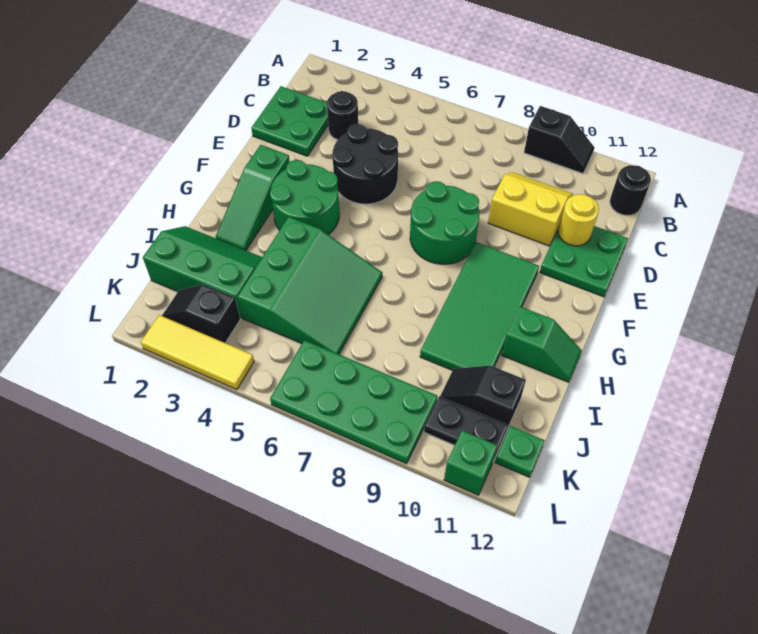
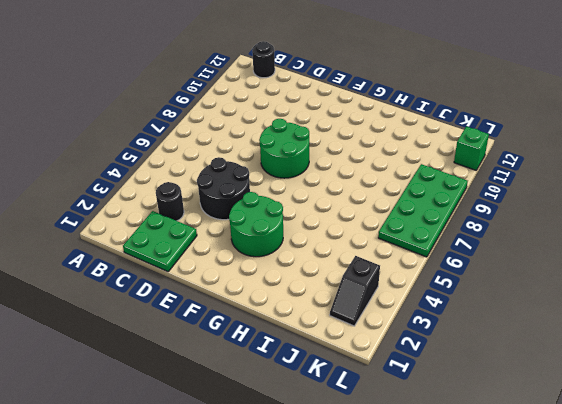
none -> black 1x2 slope [524,106,595,173]
none -> yellow 2x2 slope [488,172,573,246]
none -> green 2x2 plate [540,226,628,297]

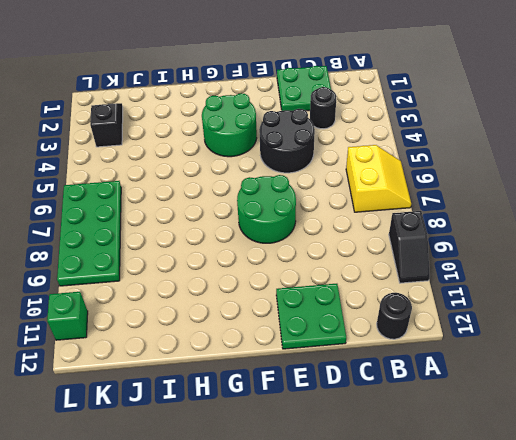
yellow 2x2 slope [346,145,411,212] -> yellow 2x2 slope moved to [488,172,573,246]
none -> green 1x3 slope [216,145,290,250]
none -> green 2x4 tile [420,242,539,370]
none -> green 3x3 slope [237,217,382,354]

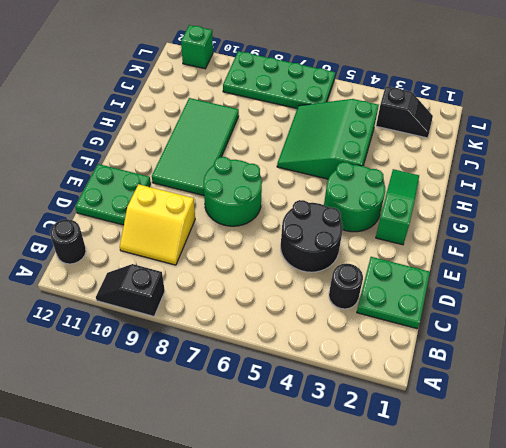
none -> green 1x2 slope [502,306,582,382]
none -> green 2x3 slope [143,226,262,318]
none -> black 1x2 slope [440,366,526,427]

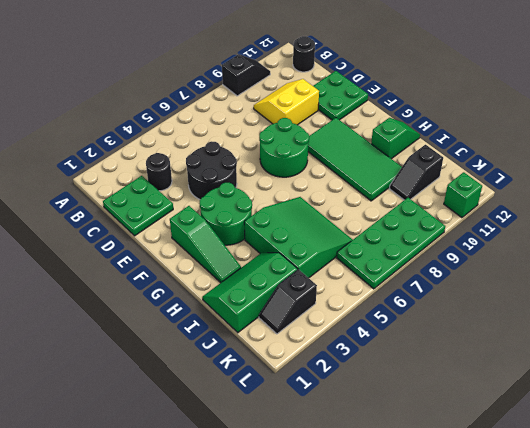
none -> black 1x2 plate [424,396,508,461]
none -> green 1x1 plate [495,426,545,477]
none -> yellow 1x3 tile [141,315,254,390]

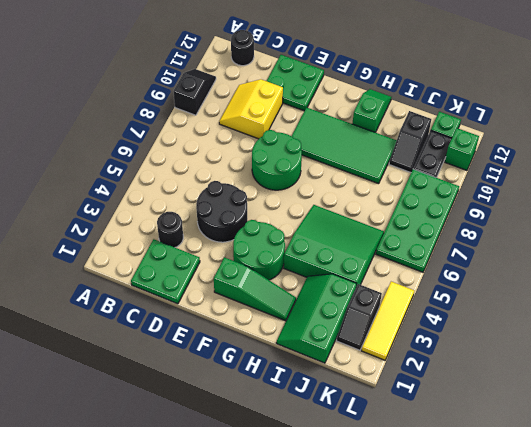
none -> yellow 1x1 round brick [558,194,599,246]

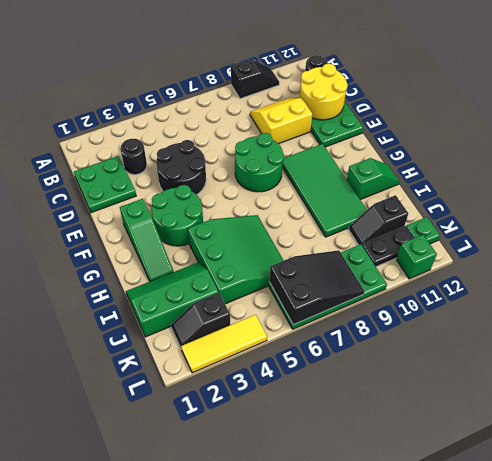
yellow 2x2 round brick [299,64,348,120] -> yellow 1x1 round brick [558,194,599,246]
black 2x3 slope [269,250,365,325] -> none

